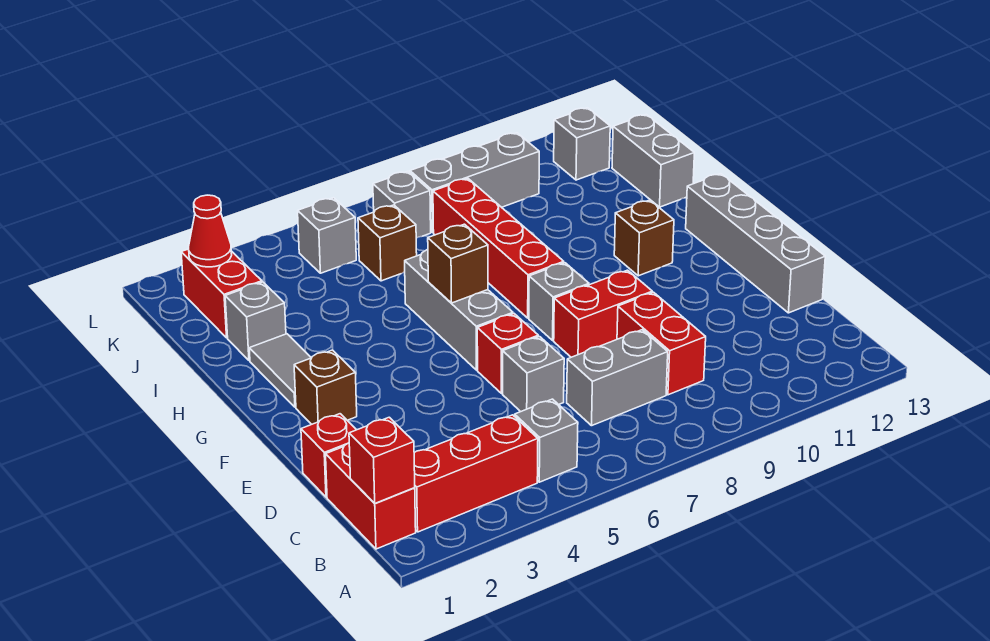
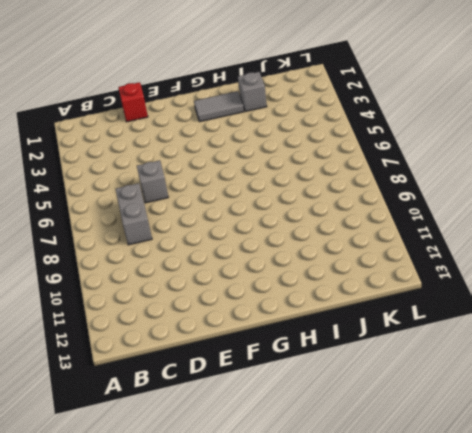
none -> red 1x2 brick [326,443,416,549]
none -> red 1x3 brick [414,415,538,532]
none -> grey 1x1 brick [515,399,578,482]

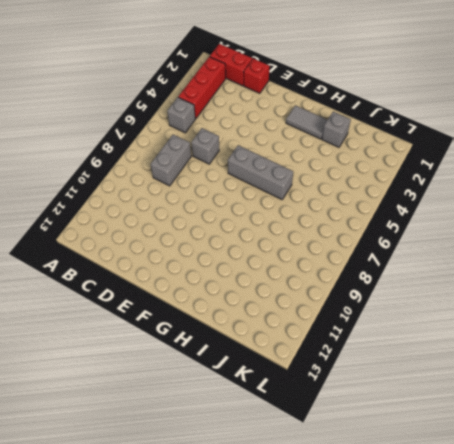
none -> red 1x2 brick [617,292,706,395]
none -> grey 1x4 brick [686,174,825,313]
none -> red 1x1 brick [477,314,538,393]

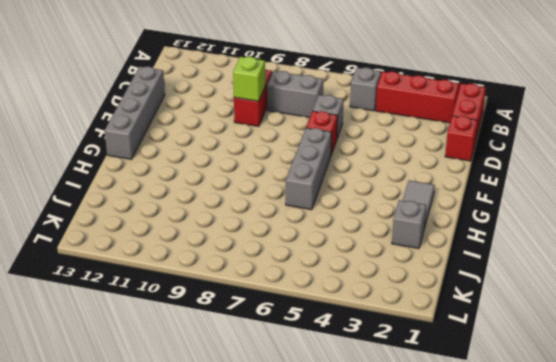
lime 1x1 brick [233,57,265,101] -> none
none -> red 1x2 brick [554,270,652,357]
none -> brown 1x1 brick [294,350,357,424]
none -> grey 1x1 brick [529,263,589,340]

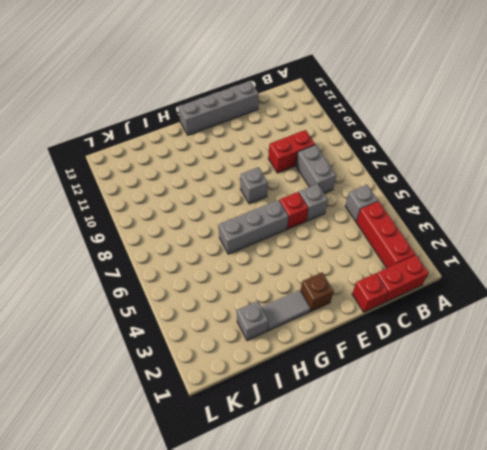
none -> red 1x2 brick [554,270,652,357]
none -> red 1x4 brick [433,179,564,318]
none -> brown 1x1 brick [614,200,674,276]

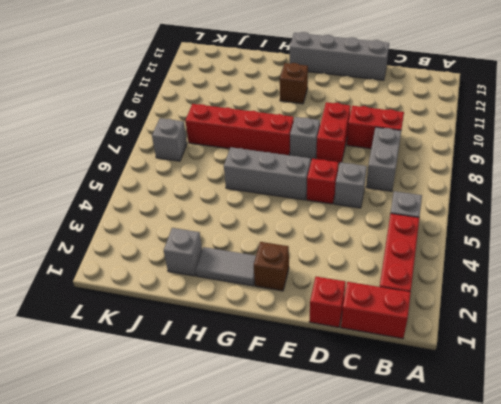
none -> grey 1x2 brick [612,115,694,207]
none -> red 1x2 brick [181,249,262,338]
none -> brown 1x1 brick [358,205,417,281]

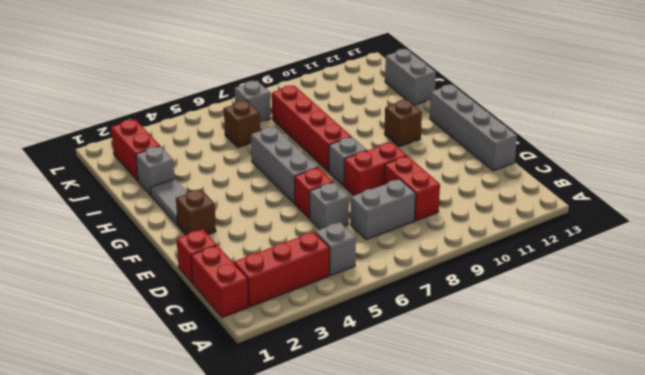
none -> grey 1x1 brick [298,198,356,273]
none -> grey 1x3 brick [410,133,539,232]
none -> grey 1x1 brick [554,108,610,180]

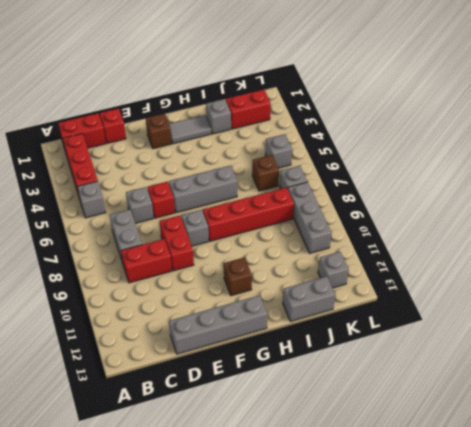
none -> red 1x1 brick [349,417,415,503]
none -> brown 1x1 brick [428,224,488,303]
none -> red 1x1 cone [189,195,232,267]

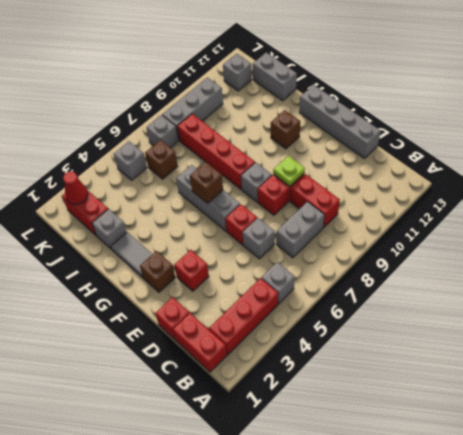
red 1x1 brick [174,250,209,291] -> red 1x1 brick moved to [349,417,415,503]
lime 1x1 plate [273,156,305,186] -> none

